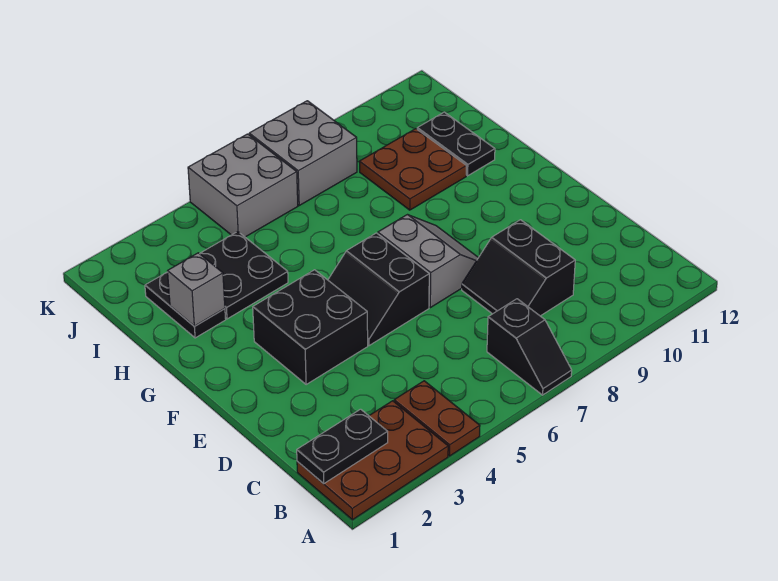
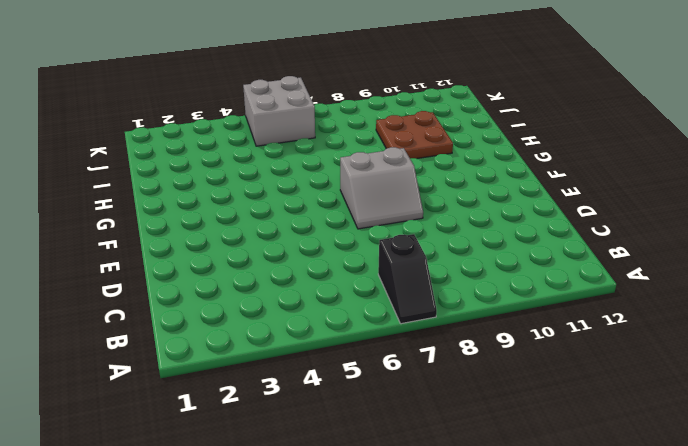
grey 2x2 slope [340,147,423,229] -> grey 2x2 slope turned to [378,215,478,308]
none -> brown 2x3 plate [297,401,448,520]
none -> brown 1x2 plate [394,381,480,456]
none -> black 2x2 slope [462,220,575,316]

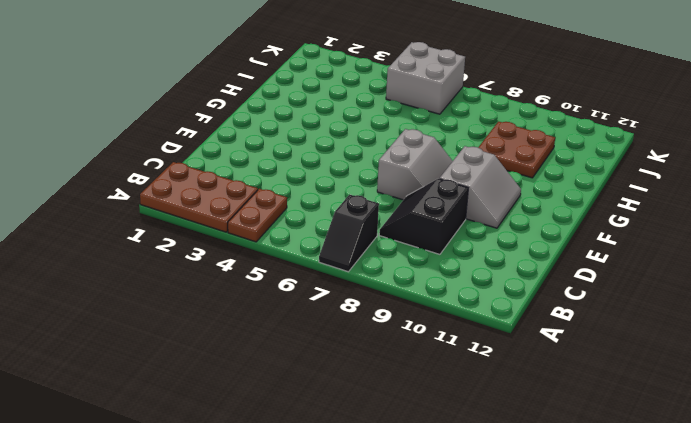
grey 2x2 slope [440,146,521,228] -> none
none -> black 2x2 brick [253,270,368,384]
none -> black 2x2 slope [328,233,429,346]
none -> black 1x2 plate [145,272,226,338]

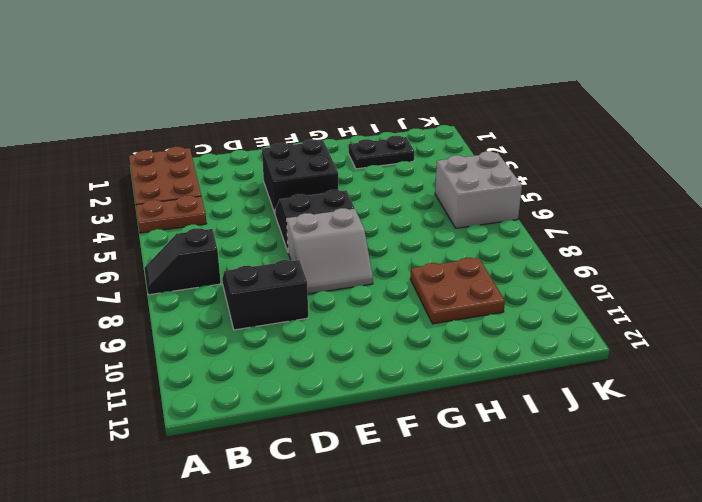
none -> black 2x2 plate [200,232,288,319]
none -> black 1x2 plate [417,112,495,176]
none -> grey 2x2 brick [249,101,357,205]

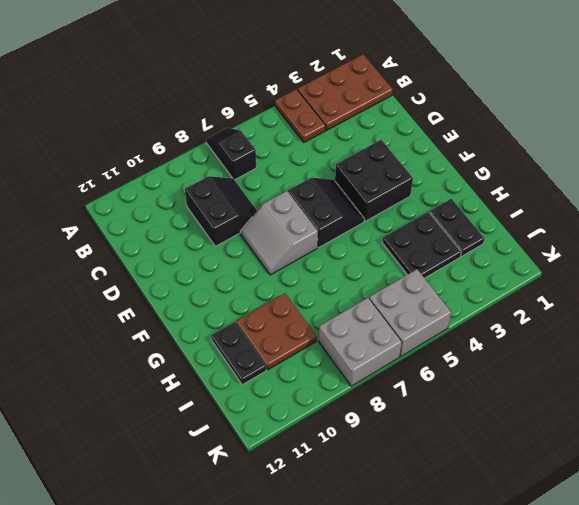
none -> black 1x2 plate [297,409,388,484]
none -> grey 1x1 brick [168,253,225,326]

